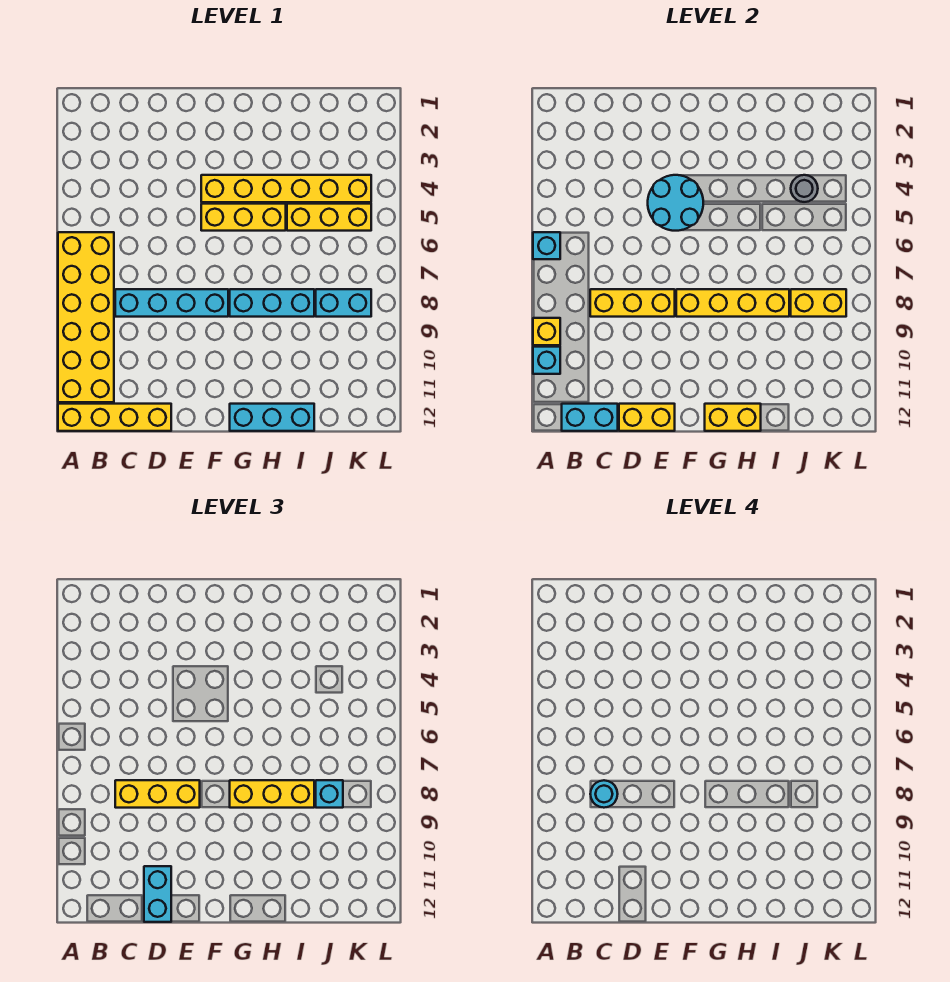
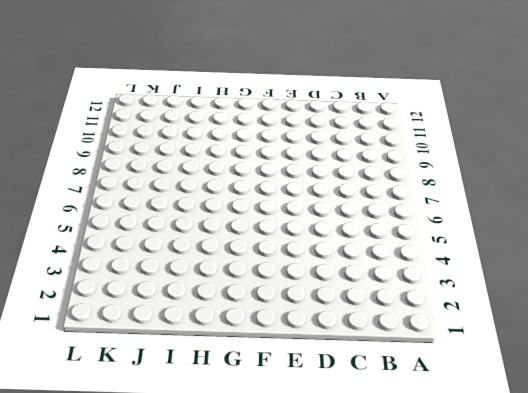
none -> yellow 2x6 brick [58,232,114,402]
none -> yellow 1x4 brick [58,404,171,431]
none -> cyan 1x4 brick [115,289,228,317]

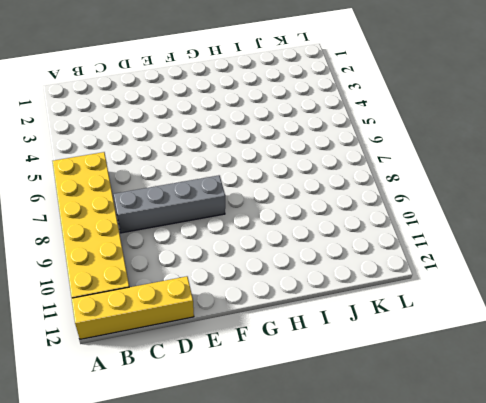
grey 1x4 brick [114,175,225,233] -> cyan 1x4 brick [115,289,228,317]
none -> yellow 1x6 brick [201,175,371,202]
none -> yellow 1x3 brick [201,204,286,231]
none -> cyan 1x3 brick [230,289,314,317]

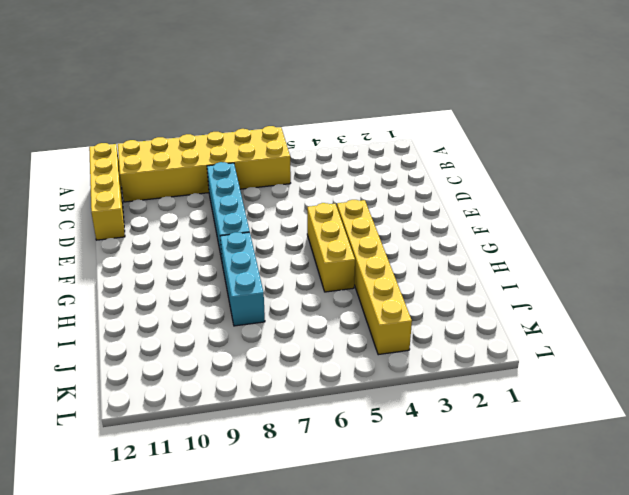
none -> cyan 1x3 brick [230,404,314,431]
none -> yellow 1x3 brick [287,204,371,231]
none -> cyan 1x2 brick [316,289,371,317]

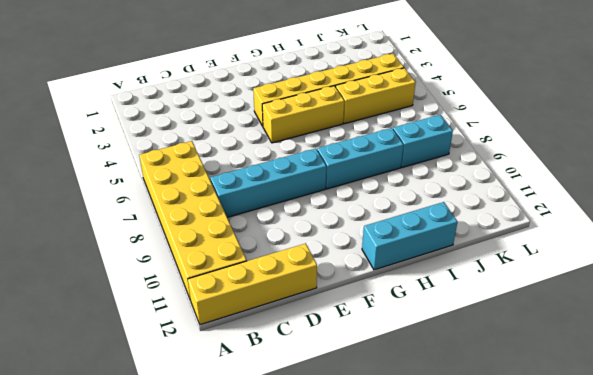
none -> cyan 1x1 brick [533,232,560,259]
none -> yellow 1x1 brick [533,318,560,345]
none -> cyan 1x1 brick [533,347,560,374]

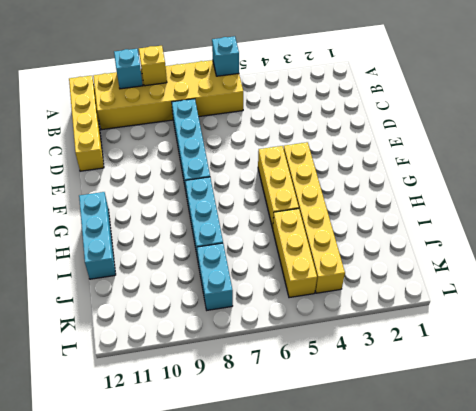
none -> cyan 1x2 brick [562,404,618,431]
none -> yellow 1x3 brick [590,289,675,317]
none -> yellow 1x2 brick [619,404,675,431]

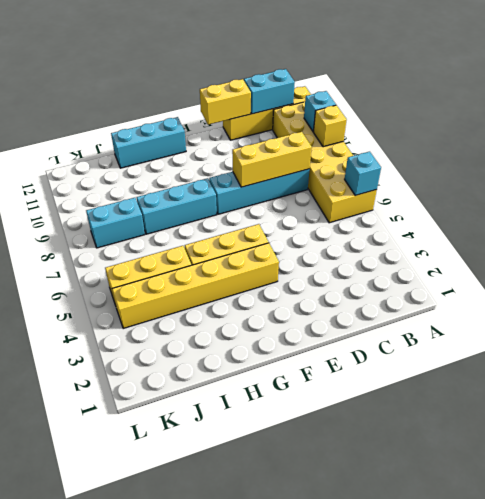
none -> cyan 2x2 round brick [648,175,703,231]
none -> yellow 1x4 brick [676,289,789,317]
none -> yellow 1x2 brick [705,404,761,431]

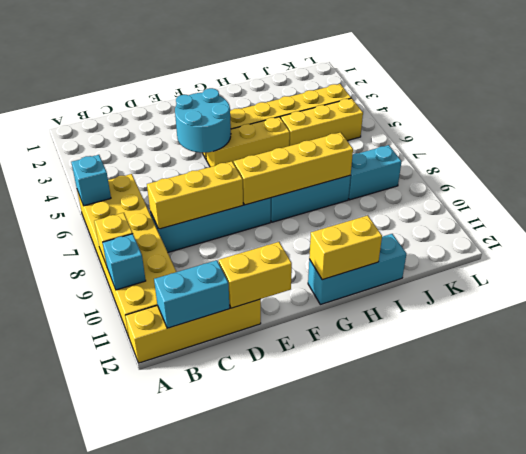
none -> grey 1x1 round brick [791,175,818,202]
none -> yellow 1x2 brick [791,289,846,317]
none -> yellow 1x3 brick [115,780,200,808]

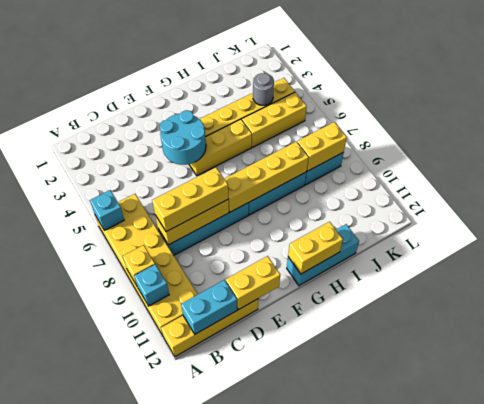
none -> cyan 1x2 brick [144,866,171,922]
none -> yellow 1x3 brick [230,780,314,808]
none -> cyan 1x1 brick [316,780,343,808]

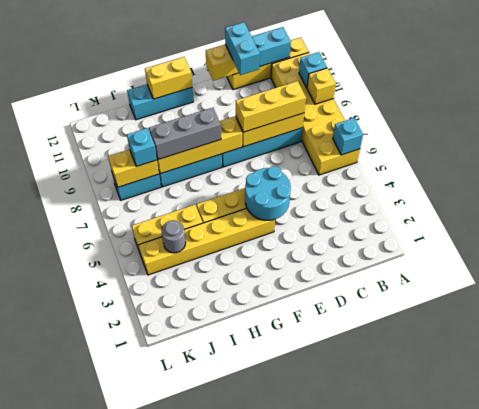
grey 1x3 brick [149,108,221,159] -> yellow 1x3 brick [230,780,314,808]
none -> cyan 1x1 round brick [590,780,618,808]

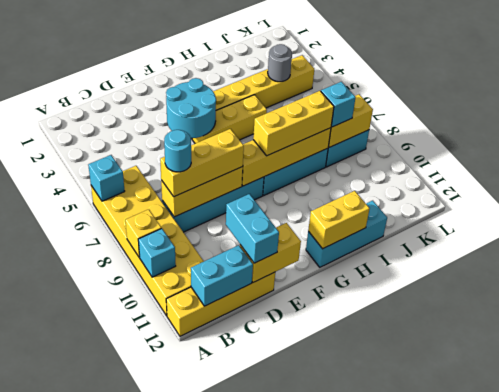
none -> yellow 1x3 brick [287,204,371,231]

